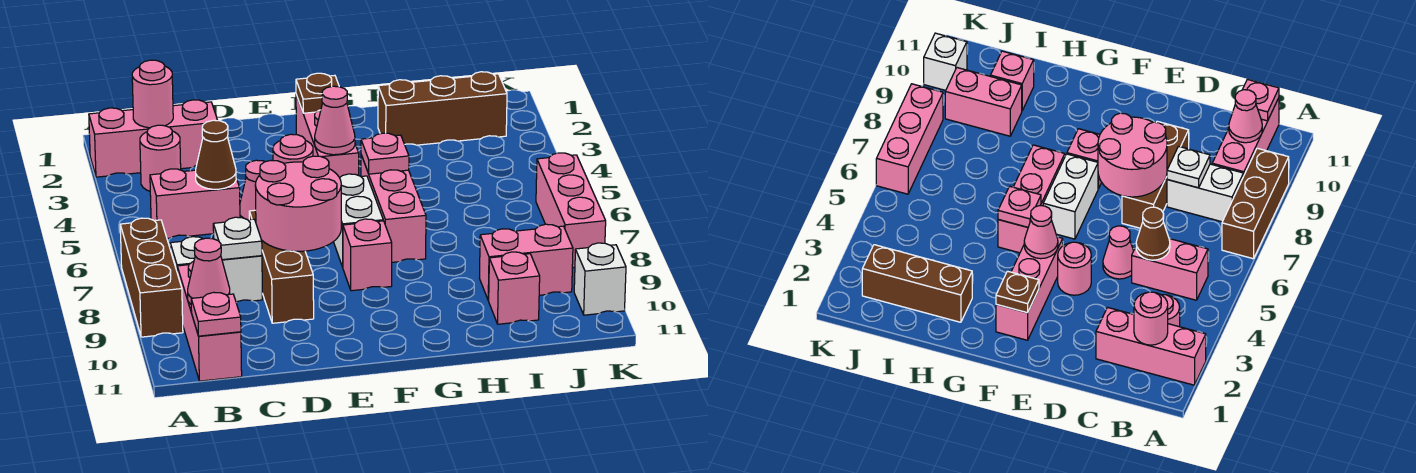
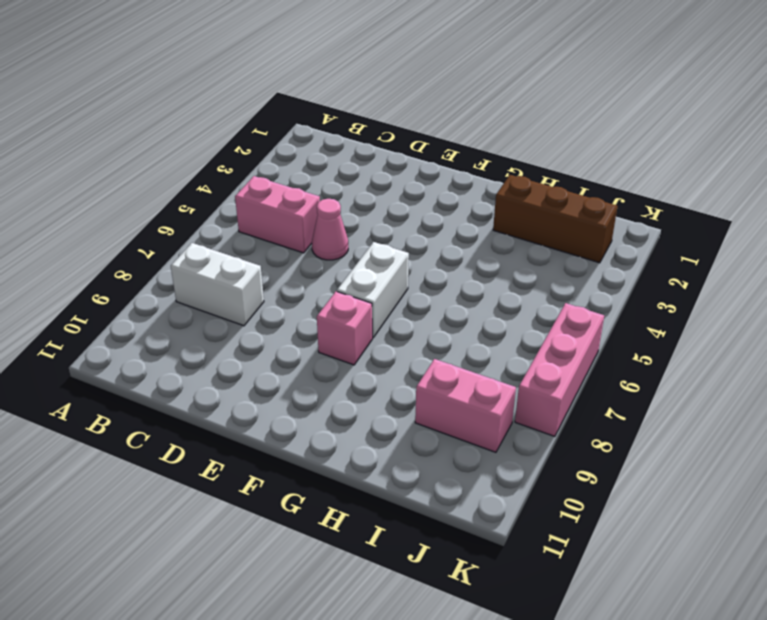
none -> pink 1x3 brick [89,100,218,177]
none -> brown 1x3 brick [120,218,183,337]
none -> pink 1x1 round brick [140,125,181,191]

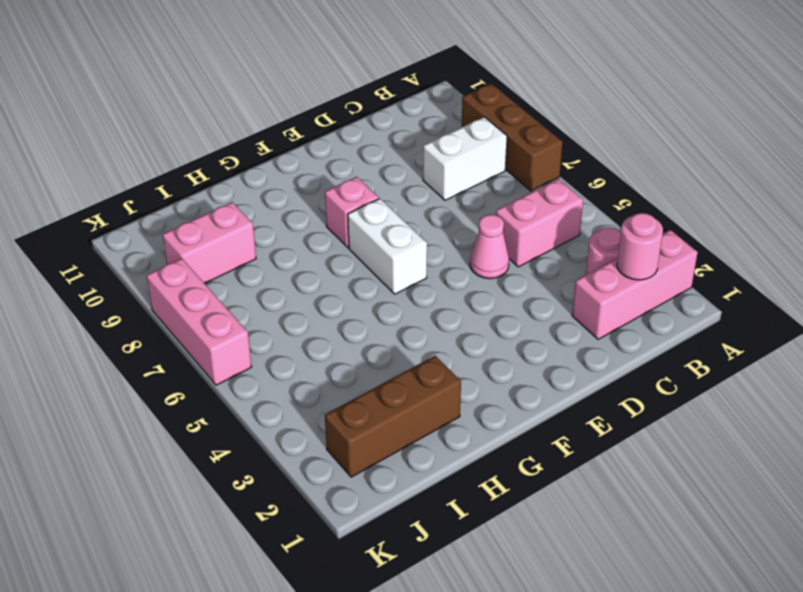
none -> pink 1x3 brick [177,261,242,381]
none -> brown 1x3 brick [249,210,314,323]
none -> pink 1x1 round brick [273,134,313,163]

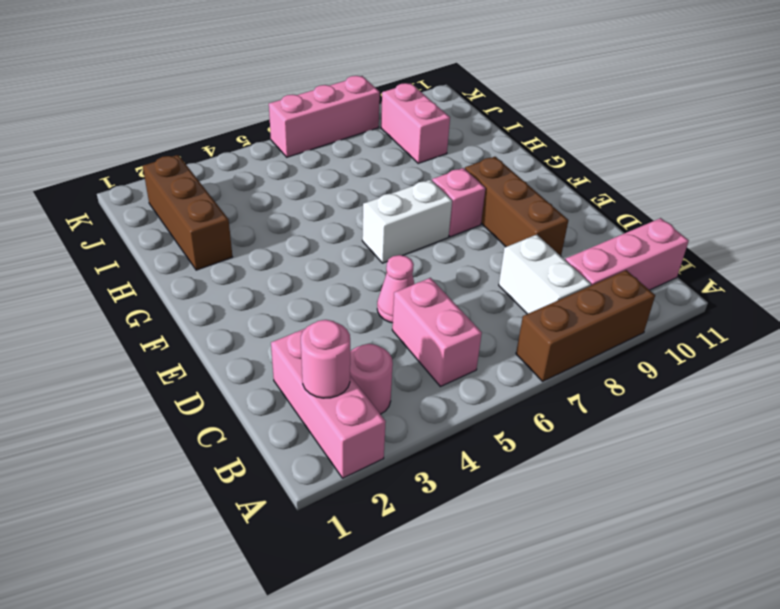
brown 1x3 brick [465,157,568,256] -> brown 1x3 brick turned to [249,210,314,323]
none -> pink 1x1 round brick [273,134,313,163]
none -> pink 1x3 brick [296,95,359,178]
none -> pink 1x3 brick [361,155,426,262]

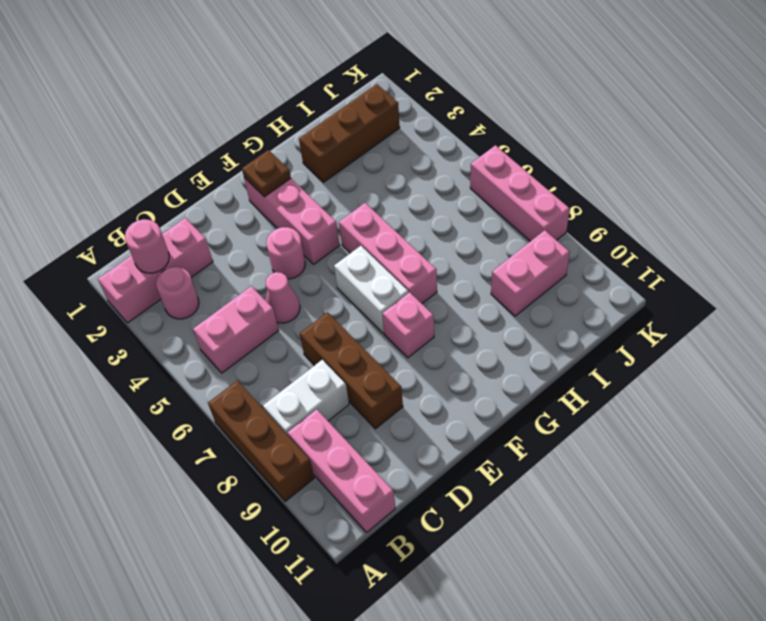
none -> pink 1x1 brick [488,252,540,324]
none -> white 1x1 brick [574,243,626,315]
none -> pink 1x1 cone [188,238,230,304]

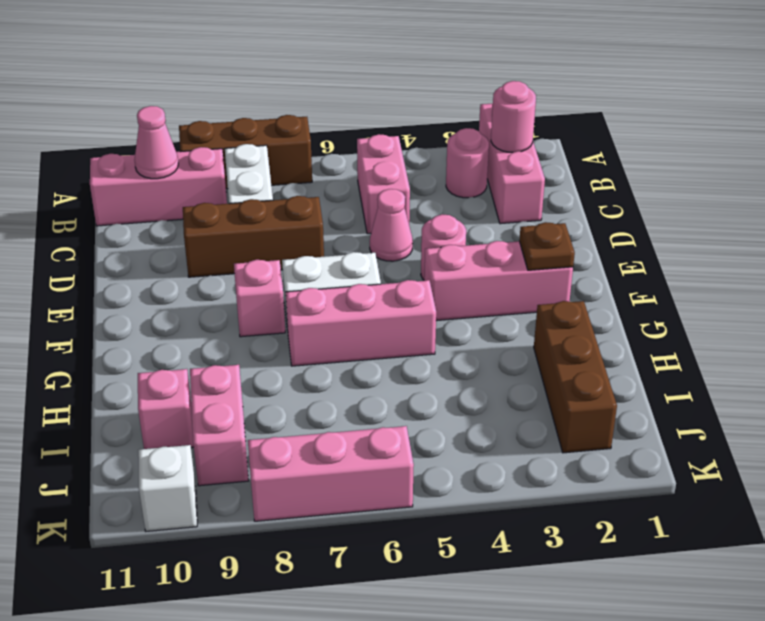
none -> pink 1x1 plate [191,292,241,336]
none -> brown 1x1 cone [196,120,236,189]
none -> white 1x1 plate [213,217,262,260]

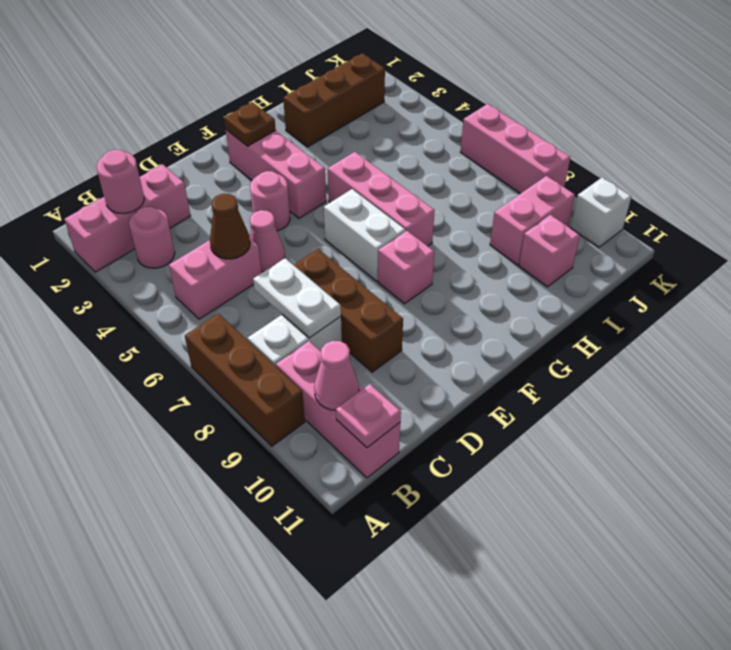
white 1x2 plate [253,258,341,338] -> white 1x1 plate [213,217,262,260]
none -> pink 2x2 round brick [255,156,341,251]
none -> pink 1x1 cone [315,86,355,155]
none -> pink 1x1 plate [361,133,409,174]

